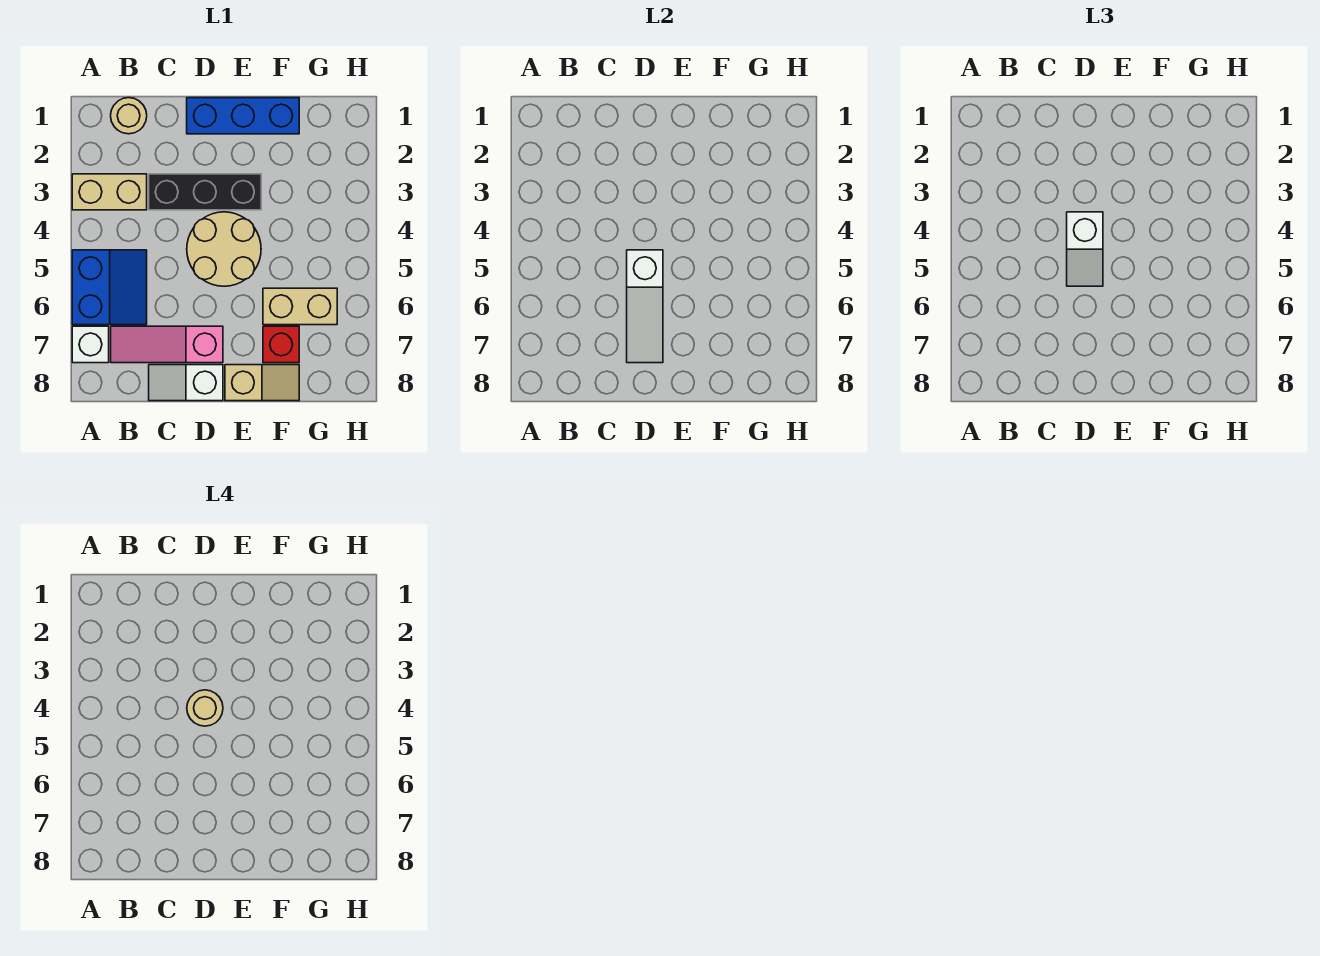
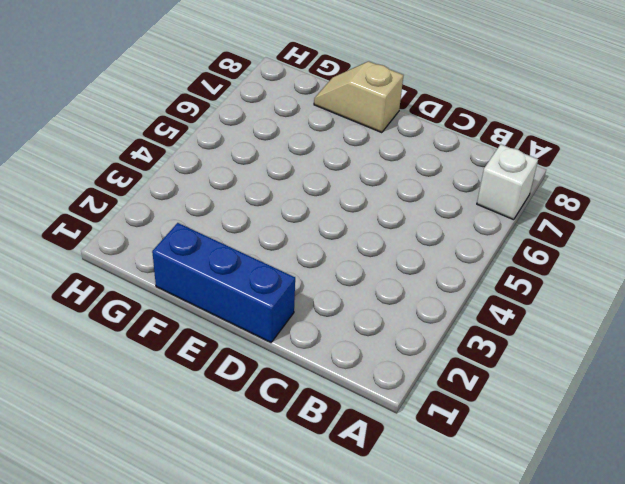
none -> tan 1x2 brick [72,174,147,210]
none -> blue 2x2 slope [72,250,147,325]
none -> tan 1x1 round brick [111,98,147,134]

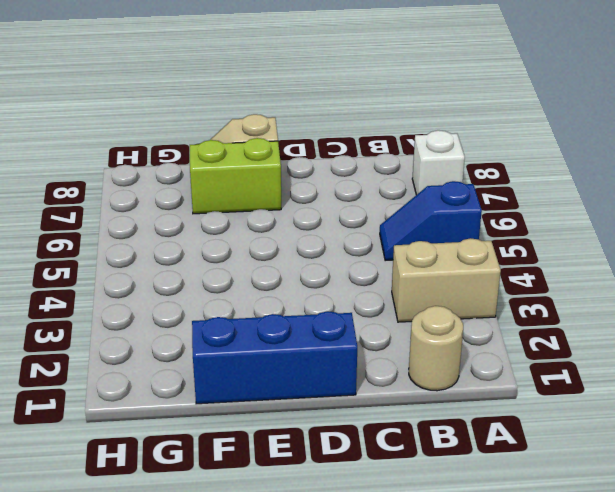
blue 1x2 slope [380,181,482,261] -> blue 2x2 slope [72,250,147,325]
lime 1x2 brick [190,138,281,214] -> red 1x1 brick [263,326,299,363]
none -> pink 1x3 slope [111,326,223,363]
none -> black 1x3 brick [149,174,261,210]
none -> white 1x2 slope [149,365,223,401]

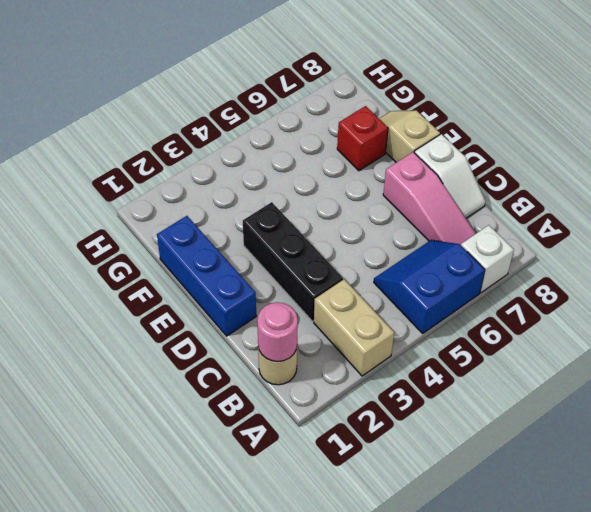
pink 1x1 round brick [257,302,298,362] -> none
none -> tan 2x2 round brick [187,212,261,286]
none -> tan 1x2 brick [263,288,337,325]
none -> white 1x3 slope [627,250,663,363]

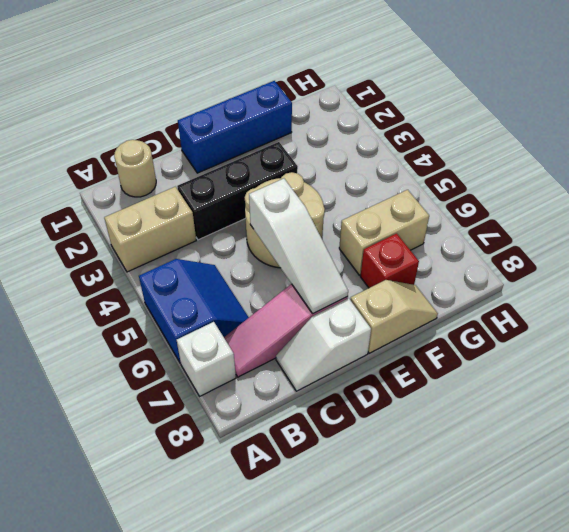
none -> white 1x2 slope [1067,212,1103,286]
none -> tan 1x1 round brick [187,690,223,726]

